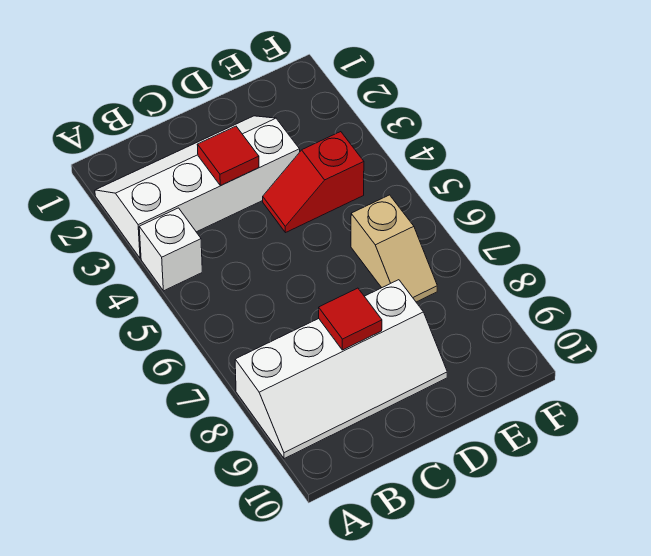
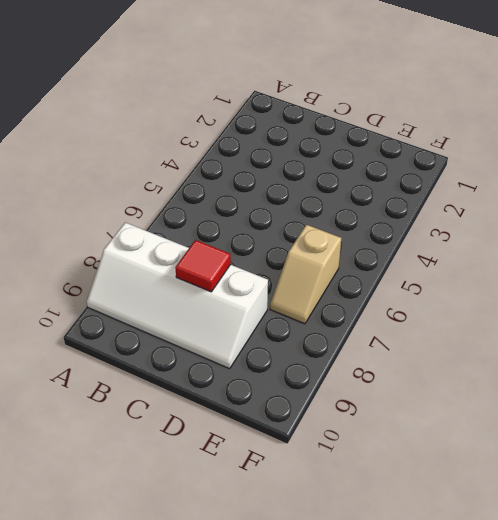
none -> white 2x4 slope [95,116,300,258]
none -> white 1x1 brick [139,208,202,291]

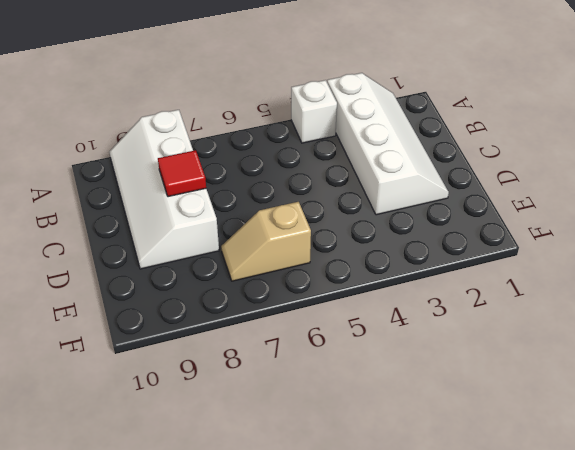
none -> red 1x2 slope [263,132,364,233]
none -> red 1x1 tile [197,126,259,185]

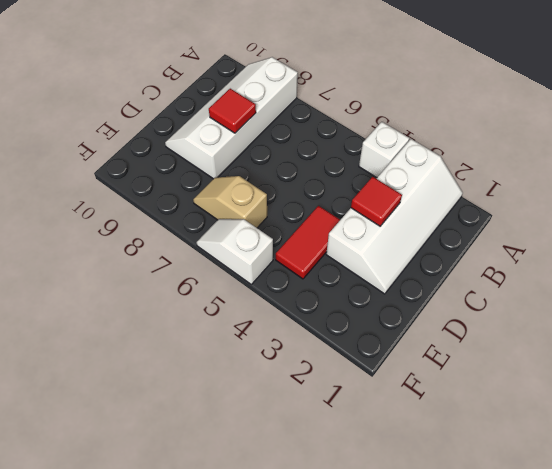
red 1x2 tile [276,206,340,279] -> red 1x2 slope [263,132,364,233]
white 1x2 slope [197,219,273,284] -> none

